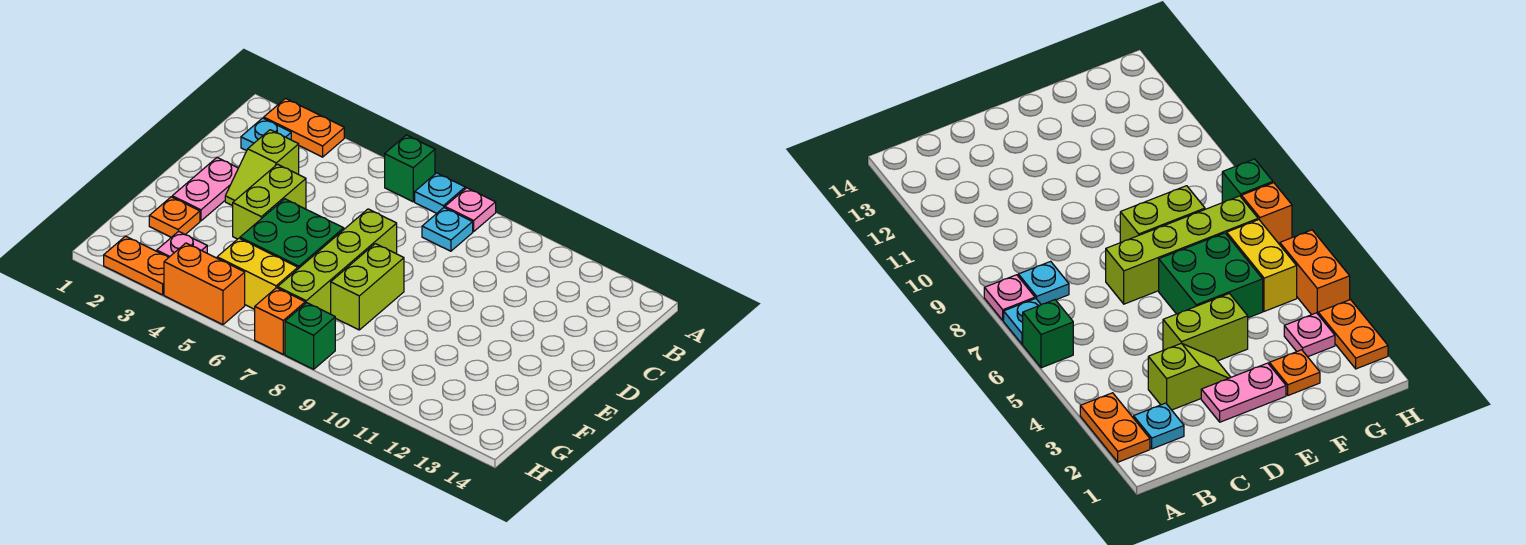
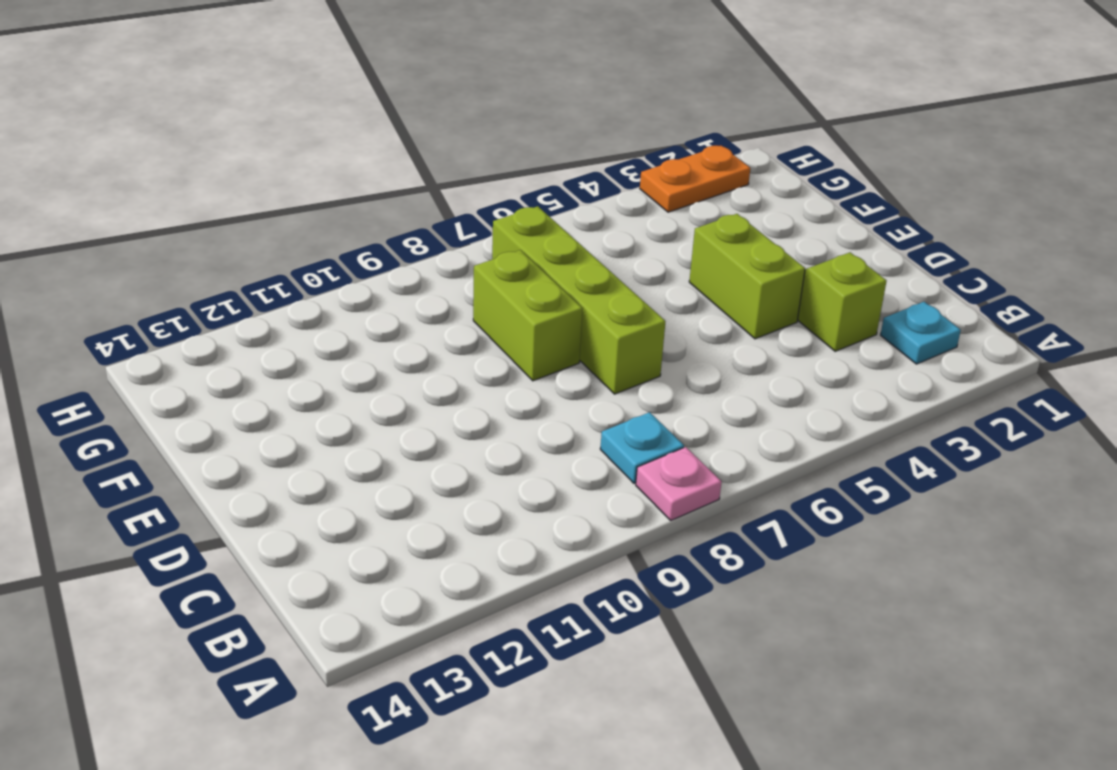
none -> orange 1x2 plate [264,98,344,157]
none -> green 1x1 brick [385,135,435,202]
none -> cyan 1x1 plate [415,173,465,213]

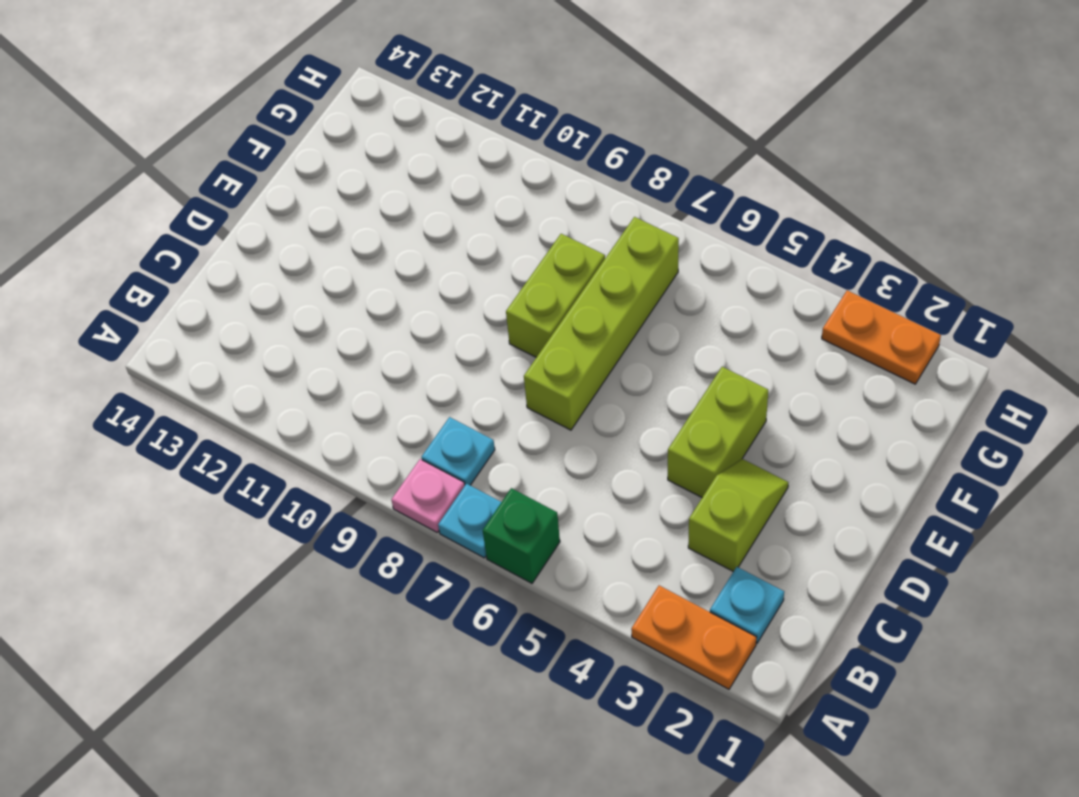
none -> pink 1x2 plate [172,157,238,221]
none -> green 2x2 brick [240,199,344,269]
none -> orange 1x1 plate [149,197,200,237]

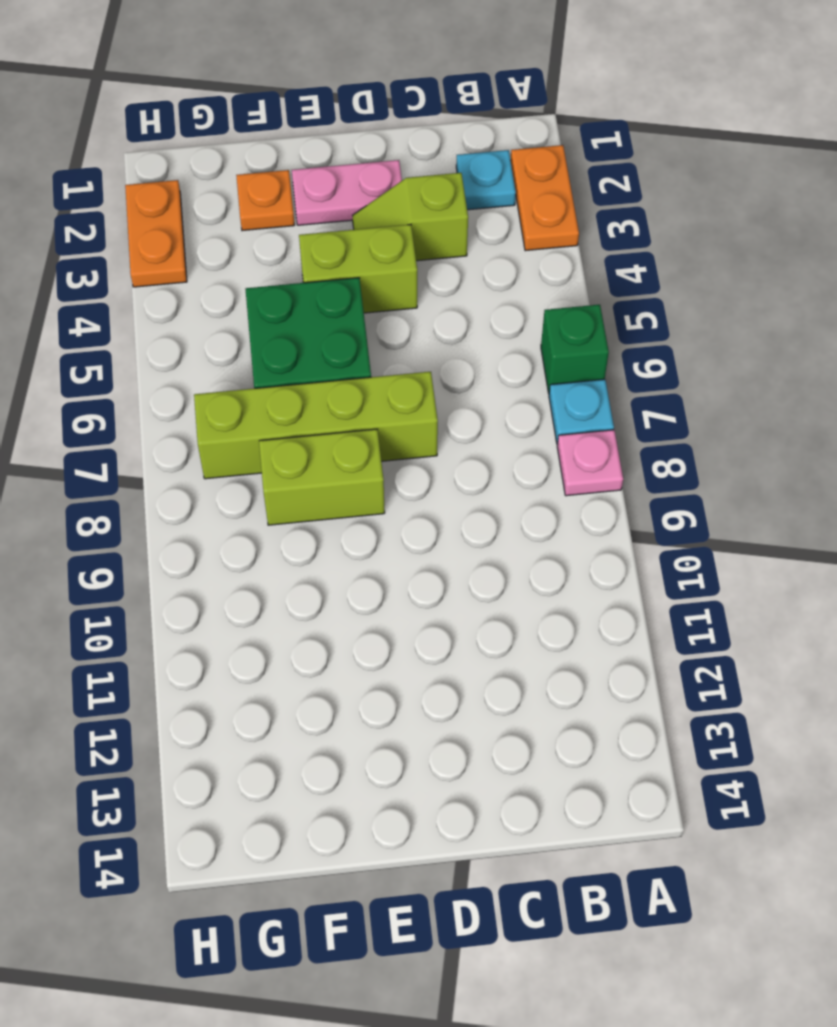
none -> cyan 1x1 plate [422,208,473,251]
none -> pink 1x1 plate [157,231,207,257]
none -> yellow 1x2 brick [217,238,298,309]

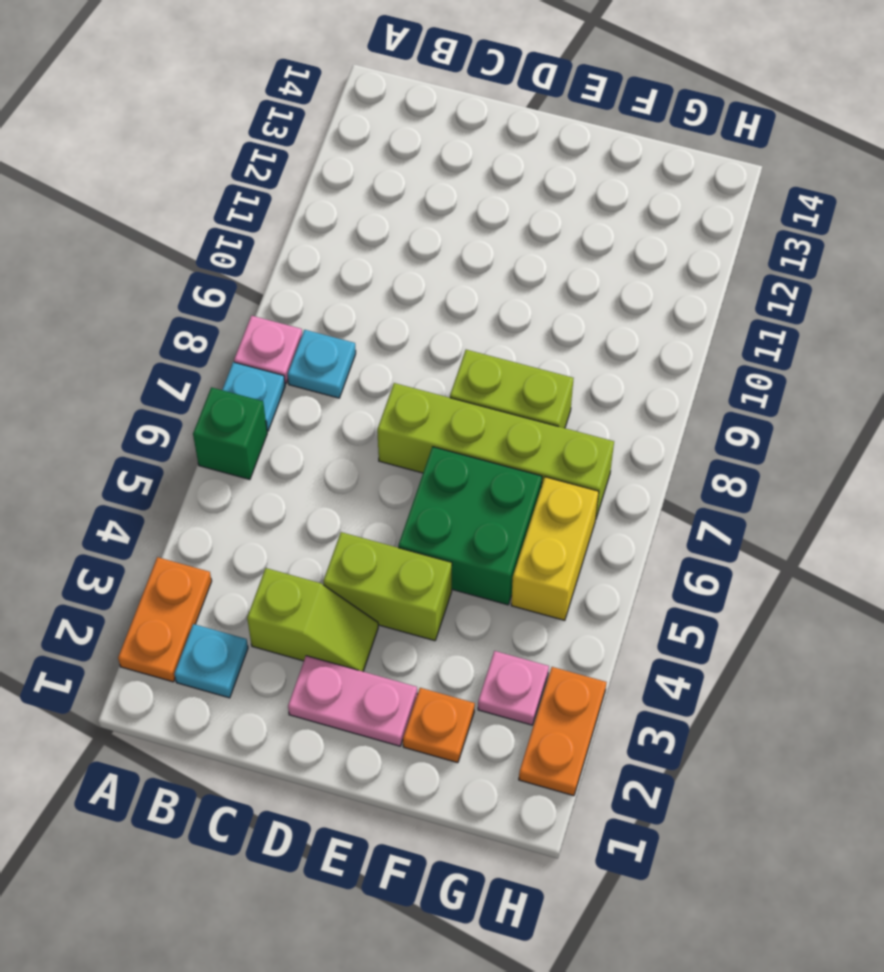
none -> orange 1x2 brick [164,243,245,325]
none -> orange 1x1 brick [255,288,305,354]
none -> green 1x1 brick [285,303,335,369]

